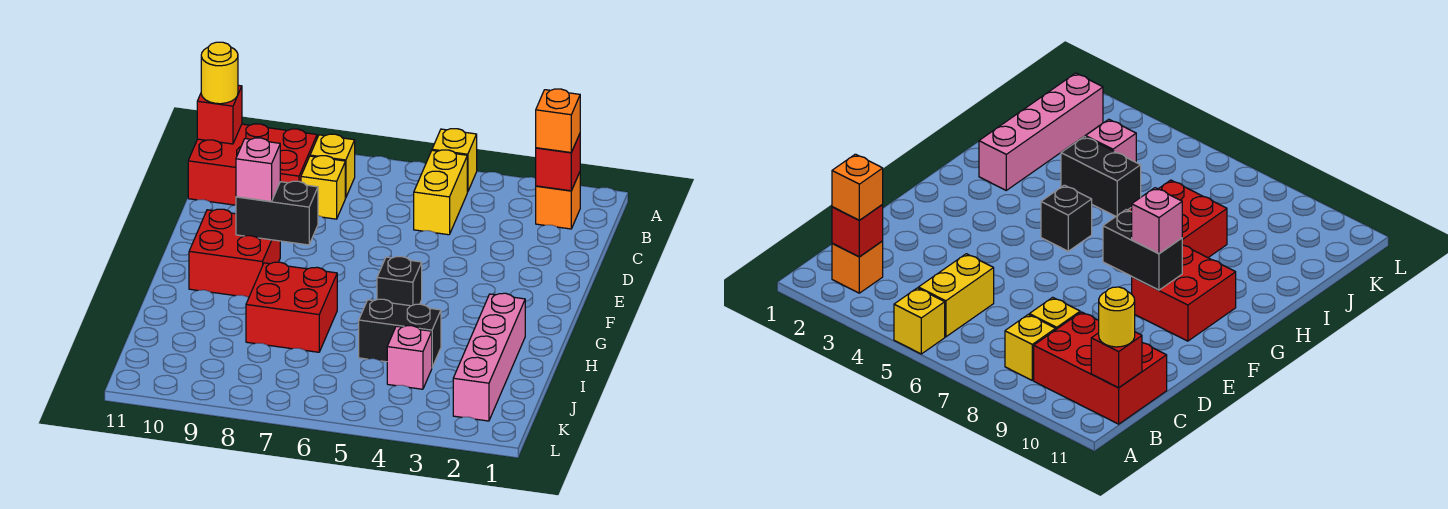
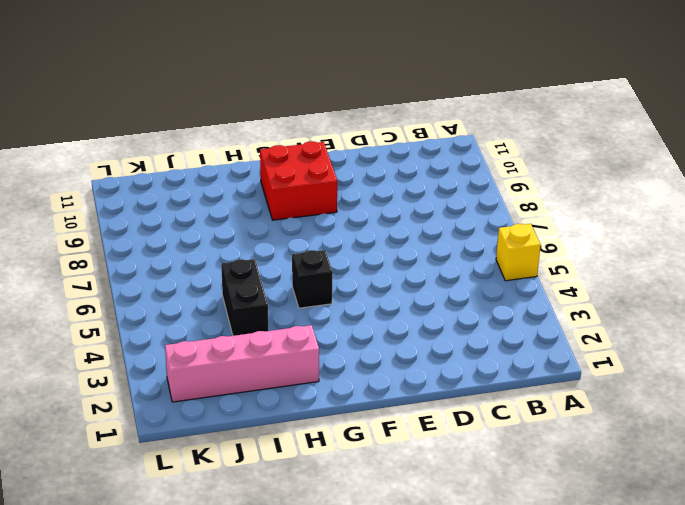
none -> orange 1x1 brick [536,172,580,229]
none -> yellow 1x2 brick [414,150,467,235]
none -> yellow 1x1 brick [310,134,355,198]

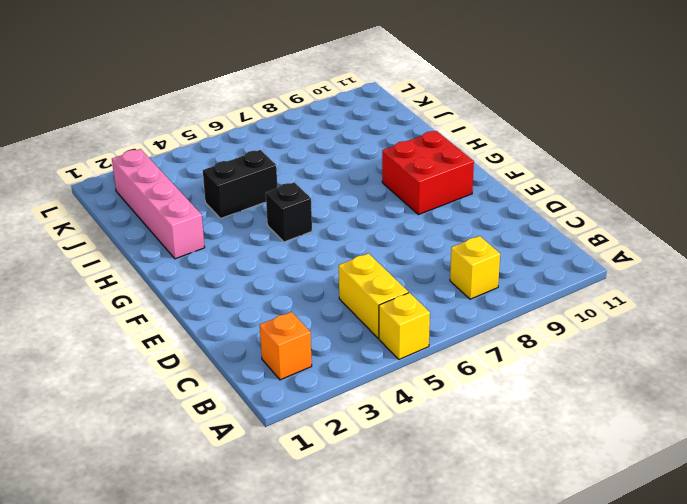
none -> red 2x3 brick [188,124,317,205]
none -> yellow 1x1 brick [301,156,345,219]
none -> red 2x2 brick [246,262,337,352]

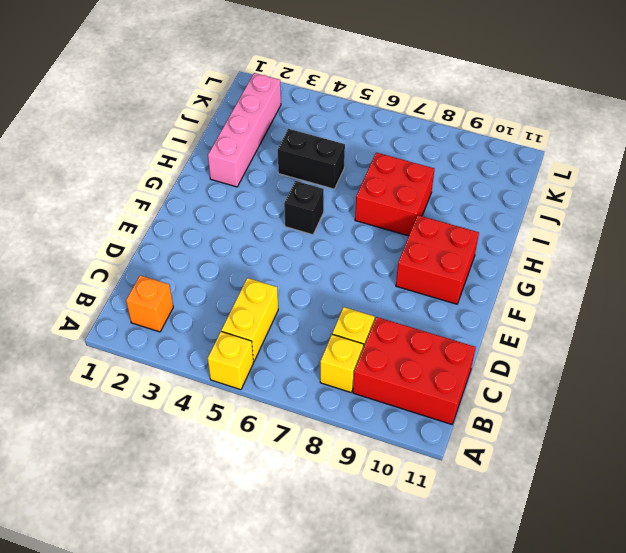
none -> pink 1x1 brick [387,326,432,389]
none -> red 1x1 brick [536,134,580,191]
none -> red 1x1 brick [197,85,242,144]

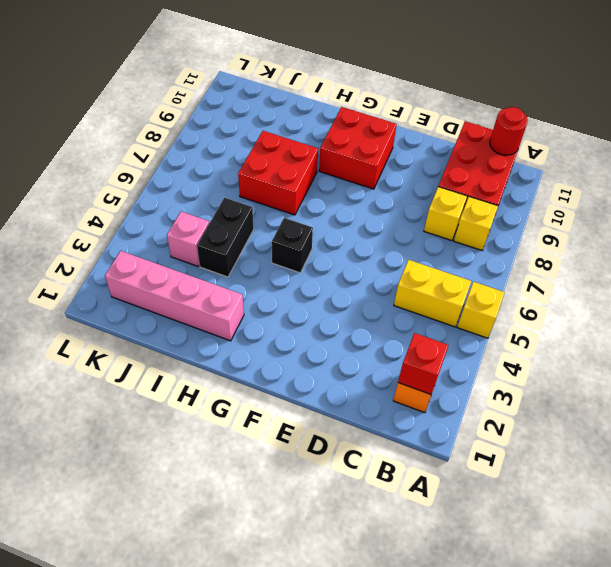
red 1x1 round brick [490,107,528,155] -> red 1x1 brick [197,85,242,144]
none -> black 1x2 brick [236,181,318,245]
none -> orange 1x1 brick [536,89,580,152]
none -> yellow 1x1 round brick [201,42,238,104]

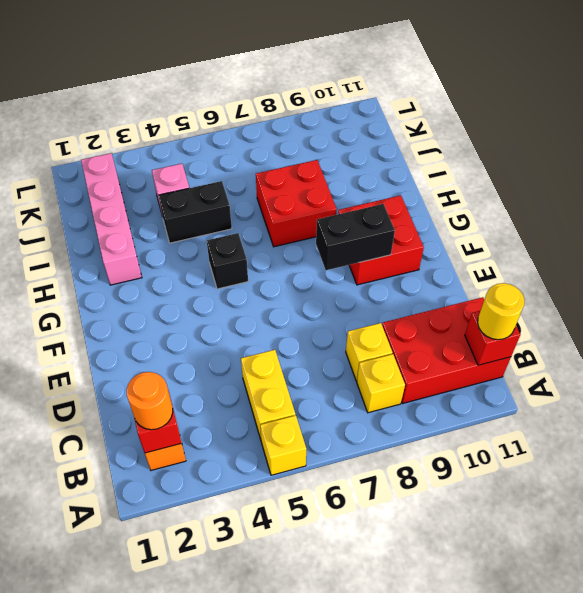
orange 1x1 round brick [126,372,173,430] -> orange 1x1 brick [536,89,580,152]
none -> pink 1x1 brick [236,138,280,202]

